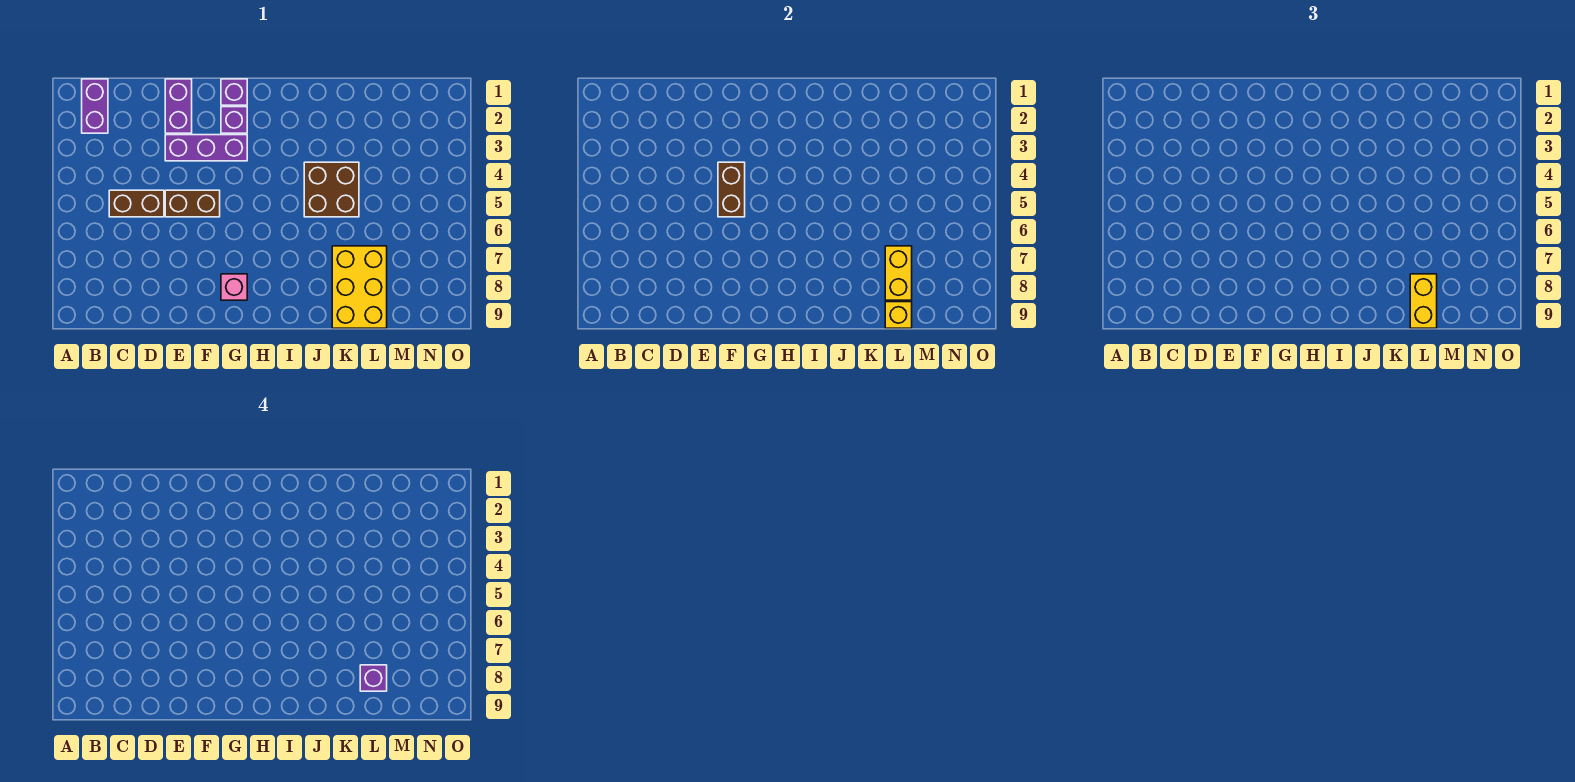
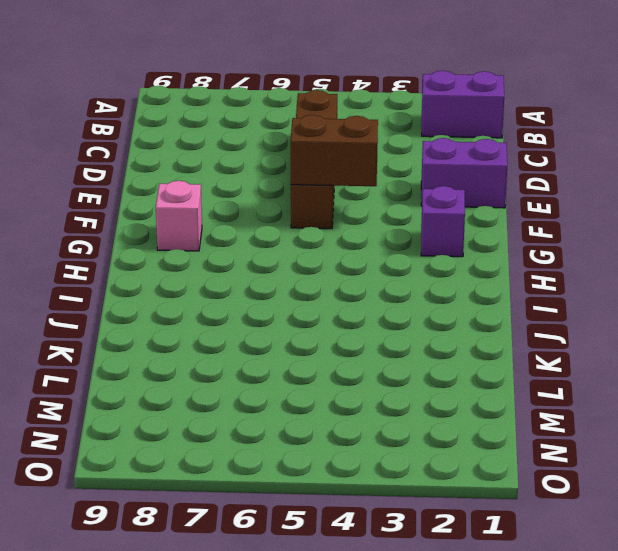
none -> purple 1x3 brick [165,135,247,161]
none -> purple 1x1 brick [221,79,247,105]
none -> brown 2x2 brick [304,162,359,217]

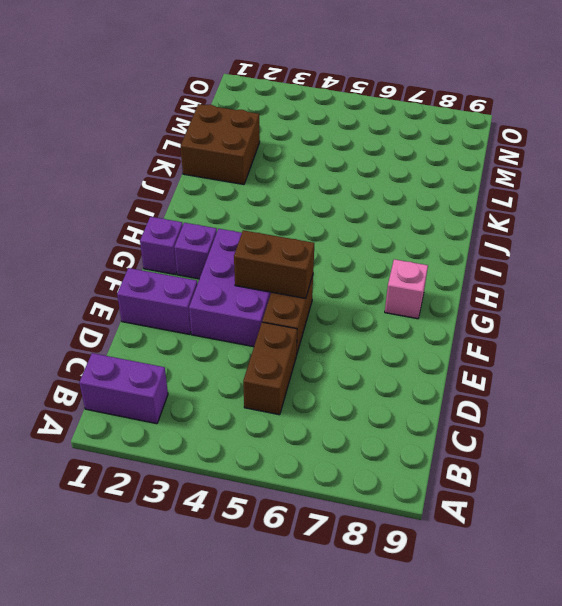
purple 2x3 brick [189,229,271,347] -> purple 1x3 brick [165,135,247,161]
brown 2x2 brick [181,104,260,184] -> brown 2x2 brick moved to [304,162,359,217]
none -> yellow 2x3 brick [332,246,387,328]
none -> yellow 1x2 brick [885,246,912,300]
none -> yellow 1x1 brick [885,302,912,328]

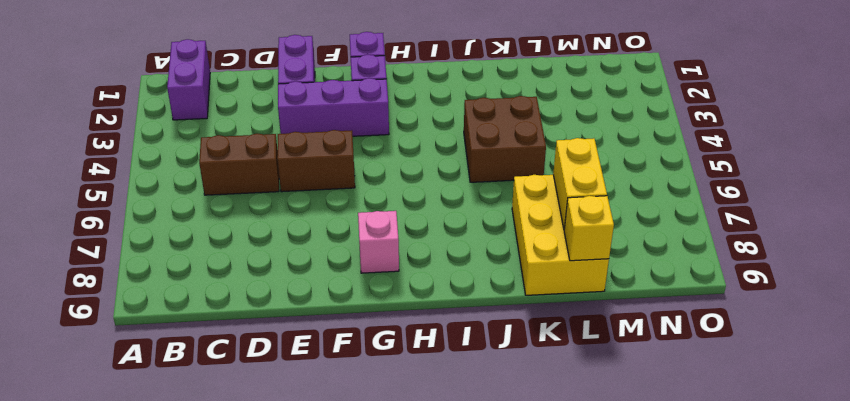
none -> brown 1x2 brick [718,162,745,217]
none -> yellow 1x2 brick [1410,274,1437,328]
none -> purple 1x1 brick [360,665,387,691]

